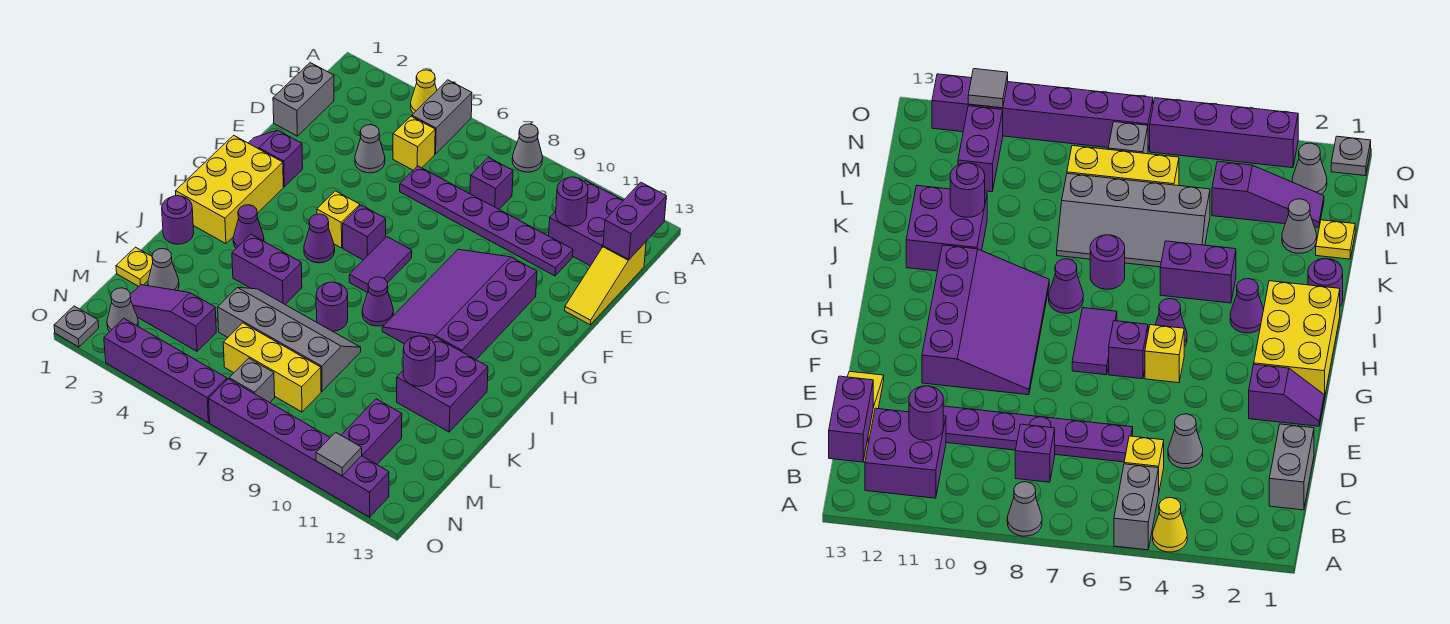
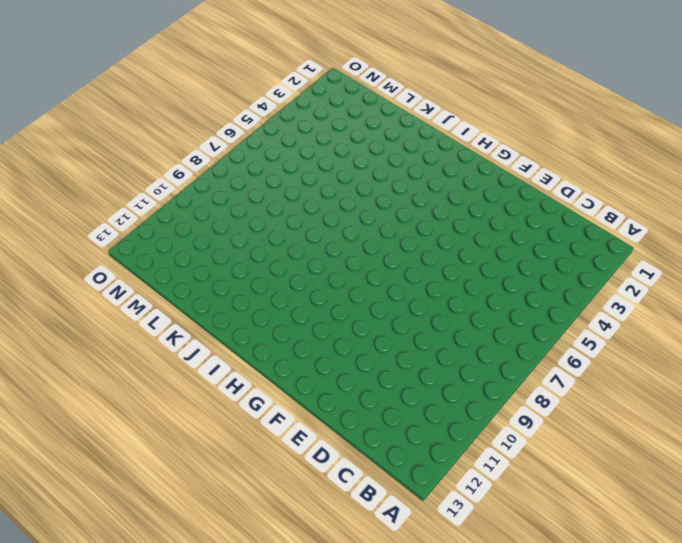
none -> yellow 1x1 cone [411,70,437,114]
none -> grey 1x2 brick [412,80,472,154]
none -> grey 1x1 cone [512,124,543,172]
none -> purple 2x2 brick [549,180,623,266]

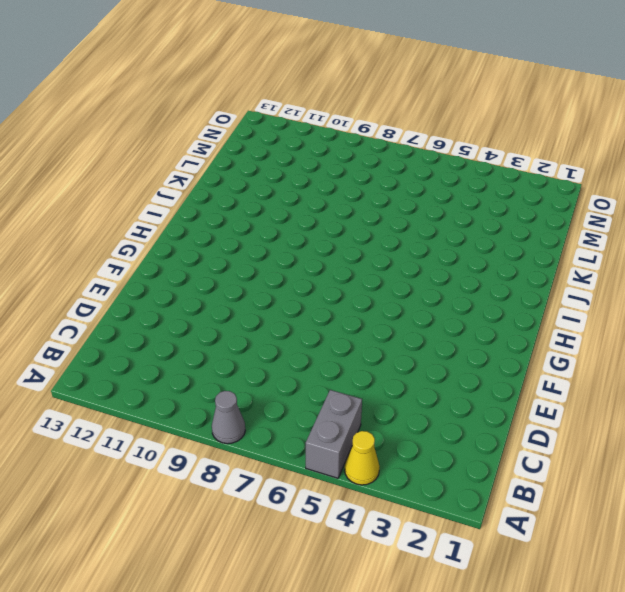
none -> purple 2x2 brick [549,180,623,266]
none -> grey 1x2 brick [273,63,334,136]
none -> yellow 1x1 brick [393,116,435,170]
none -> purple 1x1 brick [470,157,513,209]

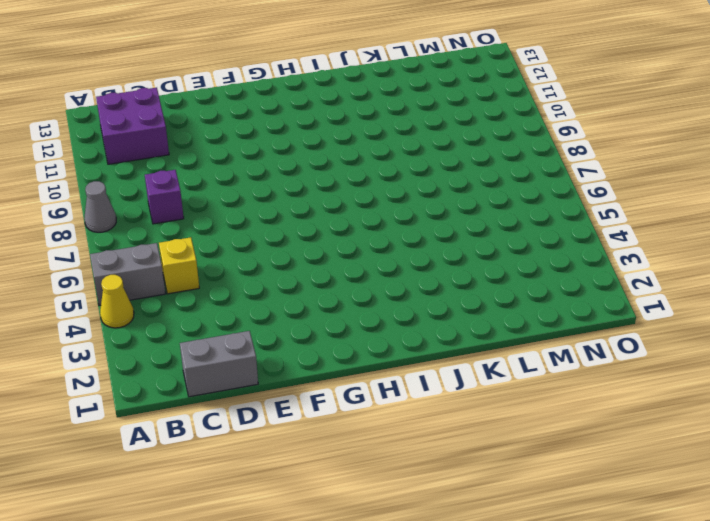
none -> yellow 1x3 slope [565,242,646,325]
none -> grey 1x1 cone [355,125,385,173]
none -> purple 1x6 plate [400,166,573,276]
none -> purple 1x2 slope [249,130,303,187]

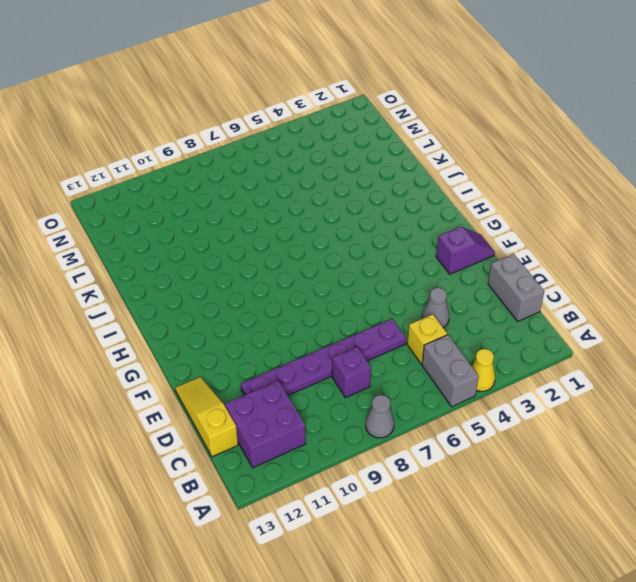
none -> purple 3x4 slope [382,249,537,359]
none -> yellow 2x3 brick [176,135,283,244]
none -> yellow 1x1 brick [317,191,360,248]
none -> purple 1x1 brick [343,205,386,260]

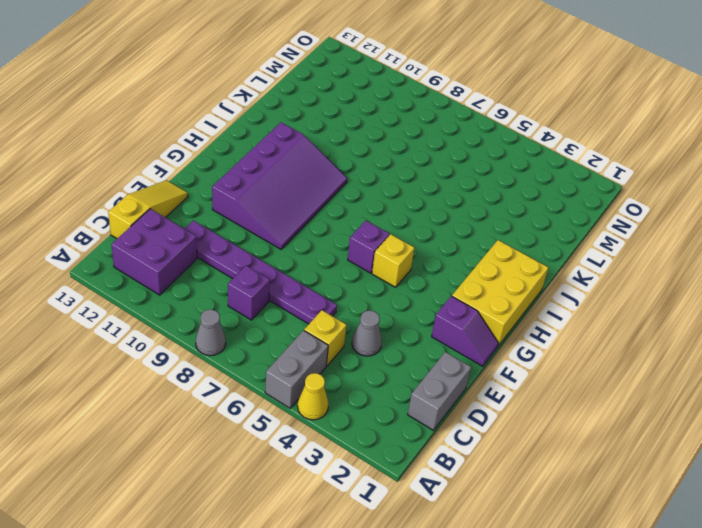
none -> purple 1x2 tile [349,237,412,293]
none -> purple 1x1 cone [304,214,335,263]
none -> purple 1x1 cone [233,205,264,248]
none -> purple 1x1 cone [362,277,393,326]

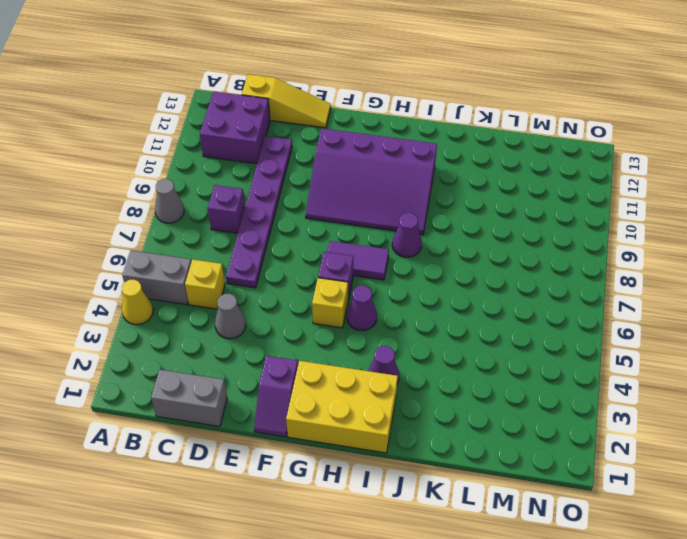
none -> purple 1x1 round brick [162,196,194,244]
none -> purple 1x2 brick [232,234,302,304]
none -> purple 1x1 round brick [316,282,348,331]
none -> purple 2x2 brick [397,337,488,432]

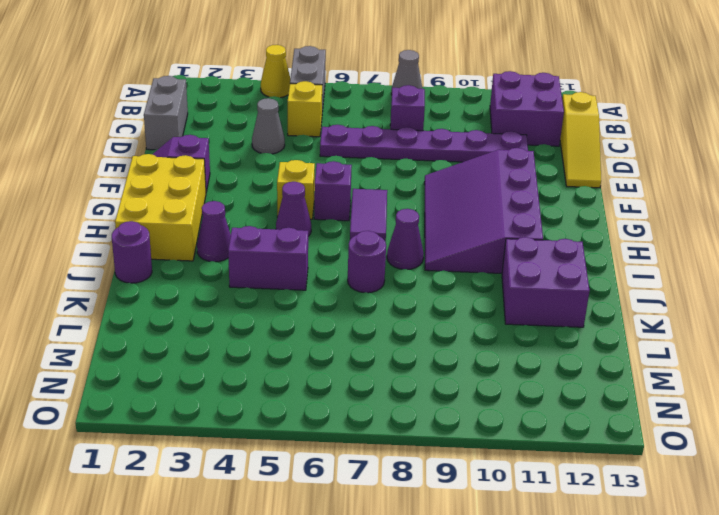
none -> grey 2x4 slope [218,288,361,391]
none -> yellow 1x1 plate [116,247,153,286]
none -> grey 1x1 cone [148,249,179,290]
none -> purple 1x3 slope [130,285,216,351]

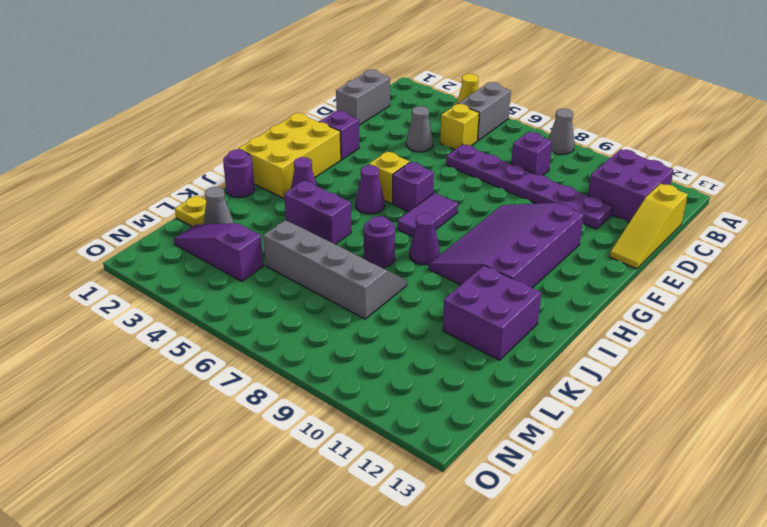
none -> yellow 1x3 brick [223,323,321,412]
none -> purple 1x2 brick [341,399,402,464]
none -> grey 1x1 cone [107,288,138,332]
none -> grey 1x1 brick [229,358,275,403]

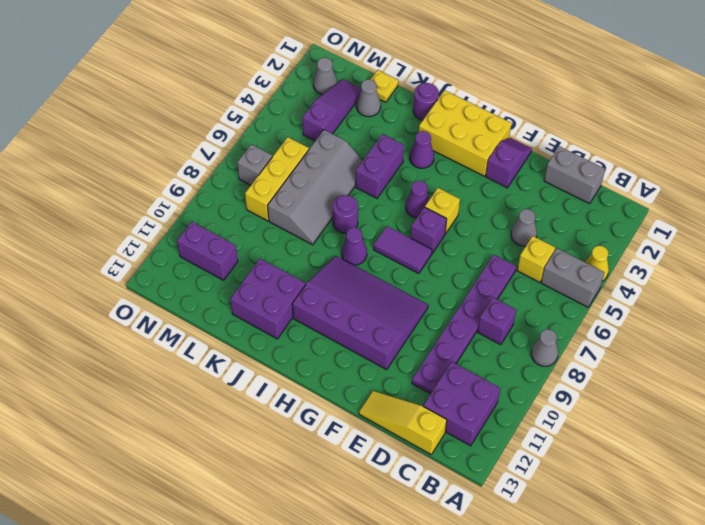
none -> grey 1x1 plate [54,306,99,347]
none -> purple 1x4 brick [104,318,227,423]
none -> purple 1x6 brick [209,379,389,517]
none -> purple 1x2 brick [603,182,666,259]

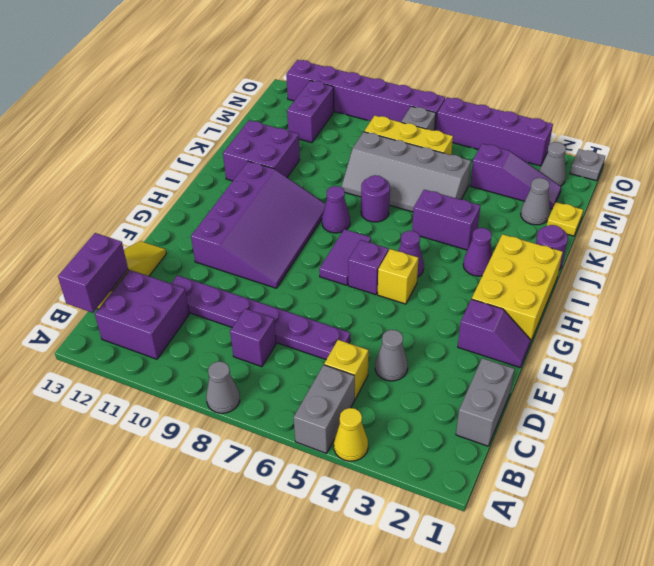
none -> purple 1x1 round brick [556,177,588,226]
none -> purple 1x1 round brick [403,336,436,386]
none -> grey 1x1 tile [316,432,362,476]

